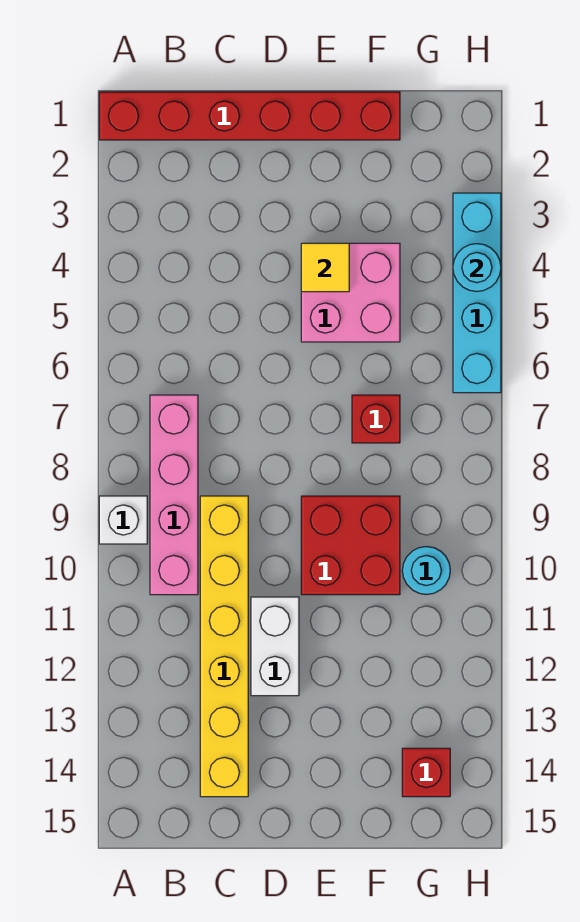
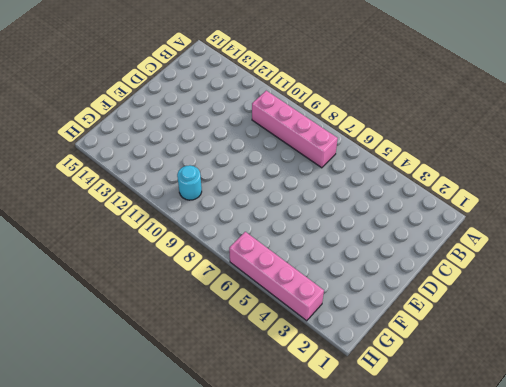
pink 1x4 brick [229,232,324,321] -> cyan 1x4 brick [453,193,501,393]
none -> red 1x6 brick [99,92,400,140]
none -> white 1x1 brick [99,496,147,544]
none -> yellow 1x6 brick [200,496,248,797]

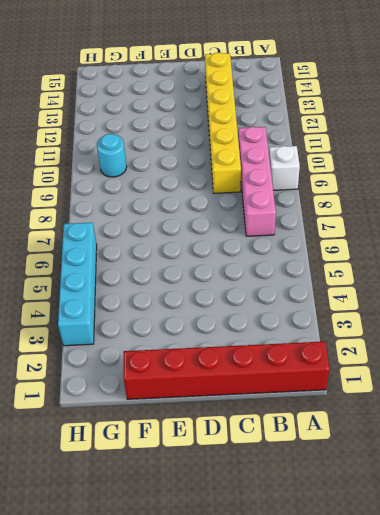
none -> white 1x2 brick [251,597,299,696]
none -> pink 2x2 brick [301,243,400,342]
none -> red 2x2 brick [301,496,400,595]

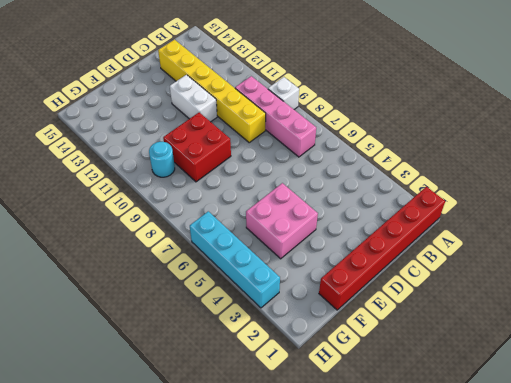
none -> red 1x1 brick [352,395,400,443]
none -> red 1x1 brick [402,748,450,797]
none -> yellow 1x1 tile [301,243,349,292]

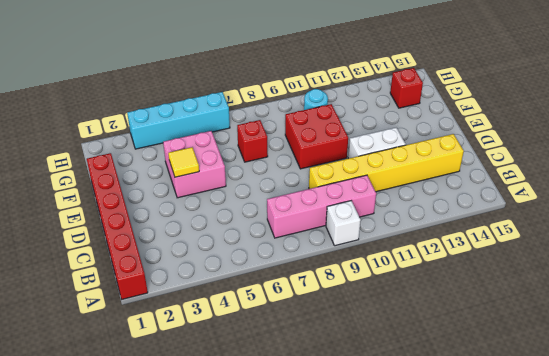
none -> cyan 1x1 round brick [453,244,501,292]

